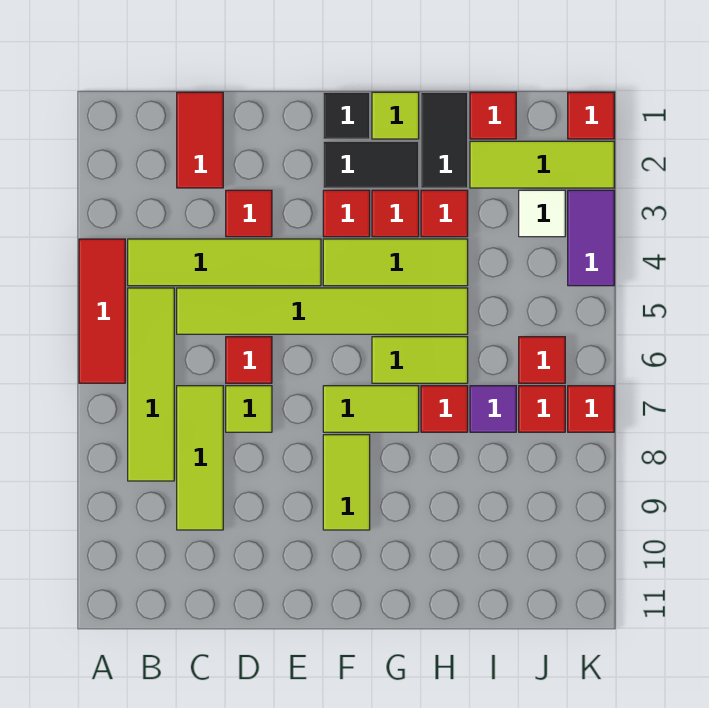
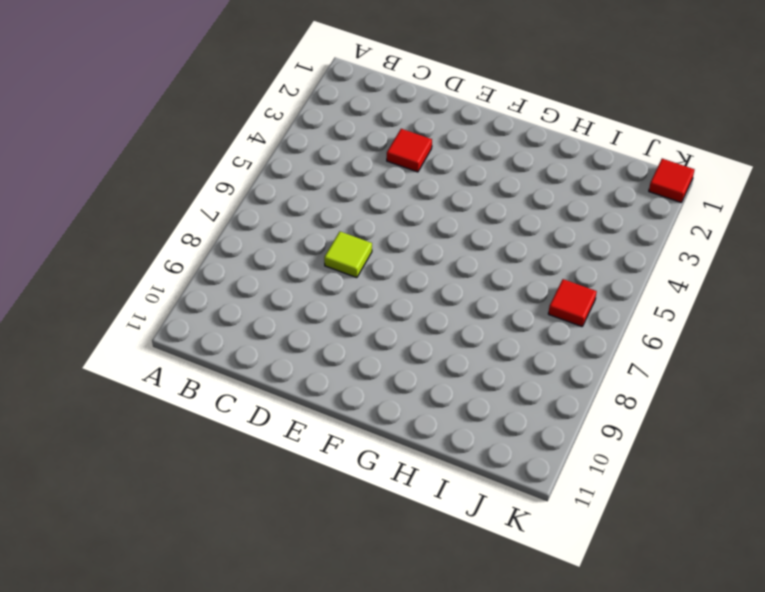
none -> red 1x3 tile [79,239,125,383]
none -> lime 1x4 tile [128,239,321,286]
none -> lime 1x4 tile [128,288,174,481]
none -> red 1x2 tile [177,92,223,188]

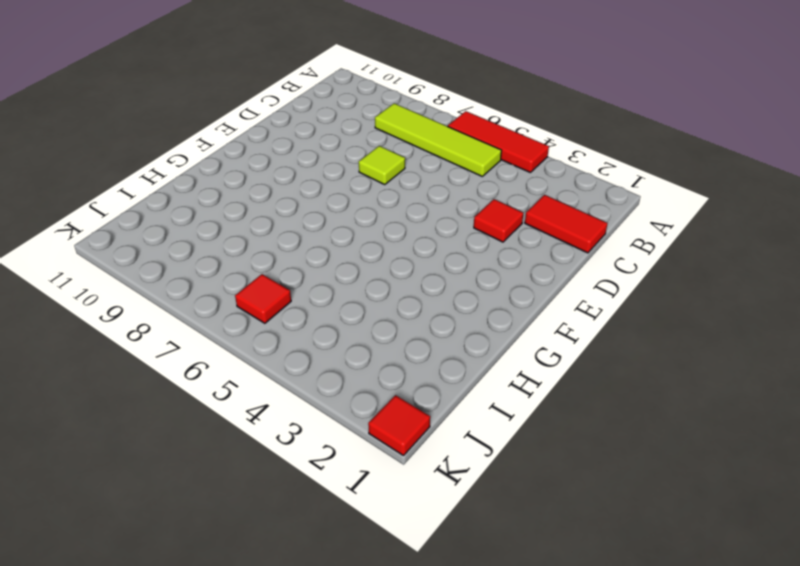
none -> lime 1x4 tile [128,239,321,286]
none -> lime 1x6 tile [177,288,468,334]
none -> lime 1x3 tile [177,386,223,530]
none -> red 1x1 tile [226,337,272,383]

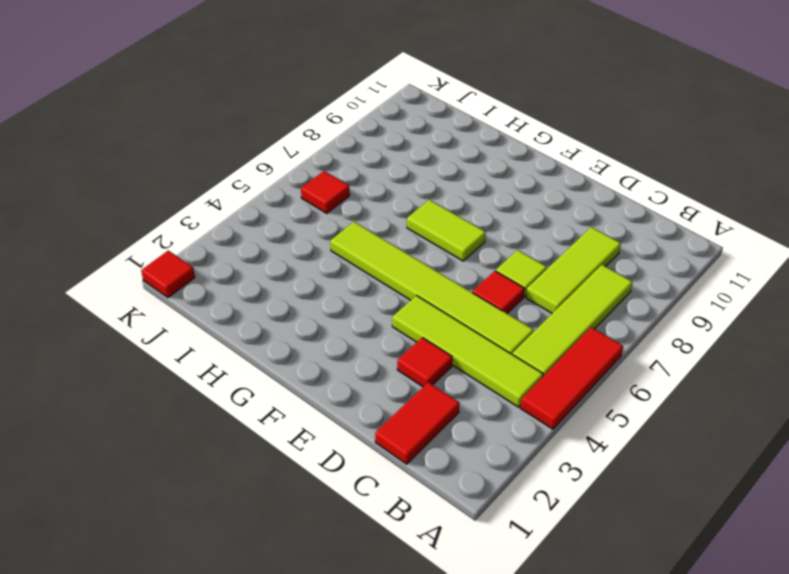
none -> black 1x1 tile [323,92,370,139]
none -> black 1x2 tile [323,141,419,188]
none -> red 1x1 tile [323,190,370,237]
none -> lime 1x3 tile [323,239,468,286]

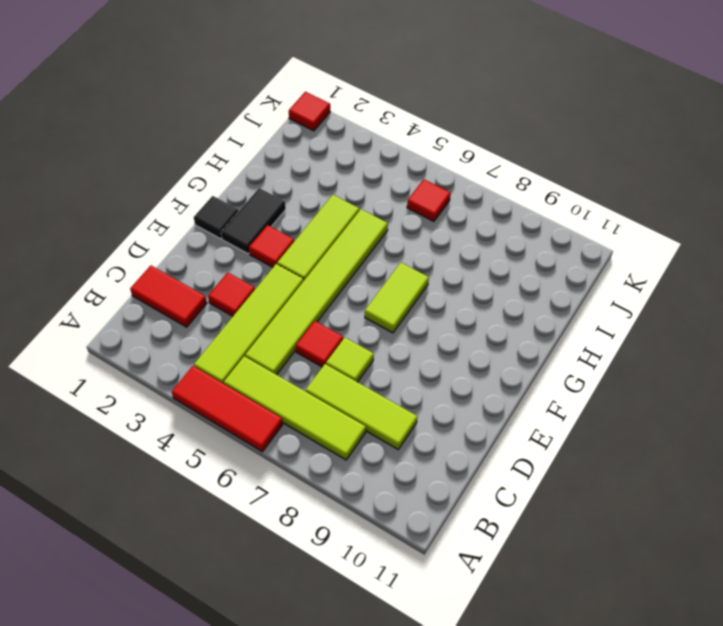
none -> lime 1x2 tile [323,435,370,530]
none -> lime 1x1 tile [372,92,419,139]
none -> red 1x1 tile [372,190,419,237]
none -> lime 1x2 tile [372,337,468,383]

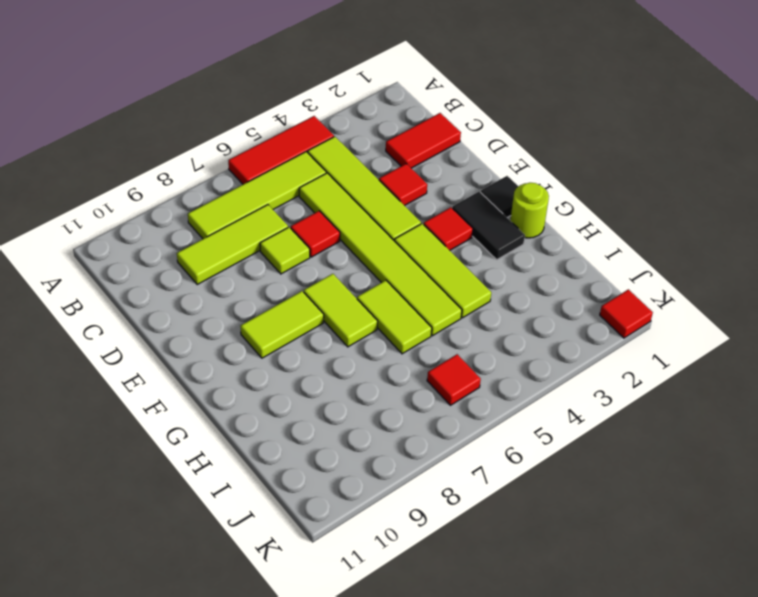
lime 1x1 round brick [510,183,549,238] -> lime 1x1 tile [372,92,419,139]
none -> red 1x1 tile [372,190,419,237]
none -> black 1x2 tile [421,92,468,188]
none -> red 1x1 tile [421,190,468,237]
none -> red 1x1 tile [421,386,468,432]

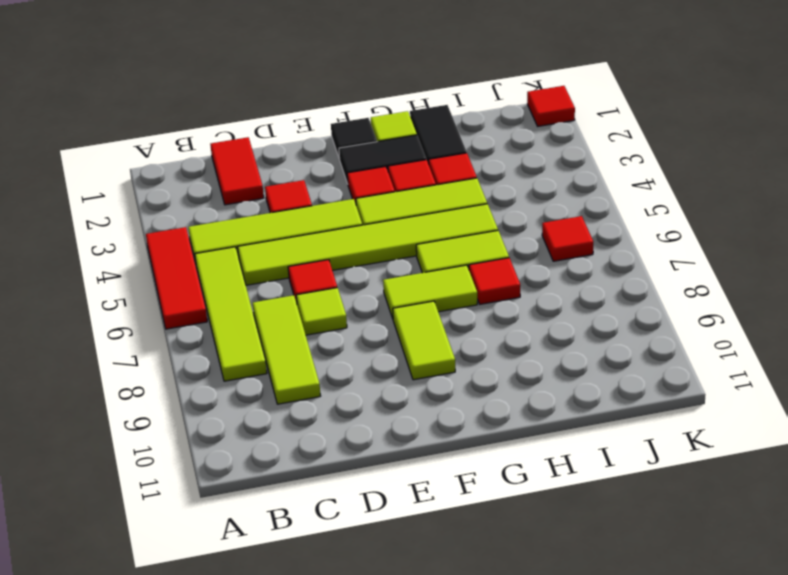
none -> red 1x1 tile [470,92,516,139]
none -> lime 1x3 tile [470,141,614,188]
none -> purple 1x1 tile [470,386,516,432]
none -> white 1x1 tile [519,190,565,237]

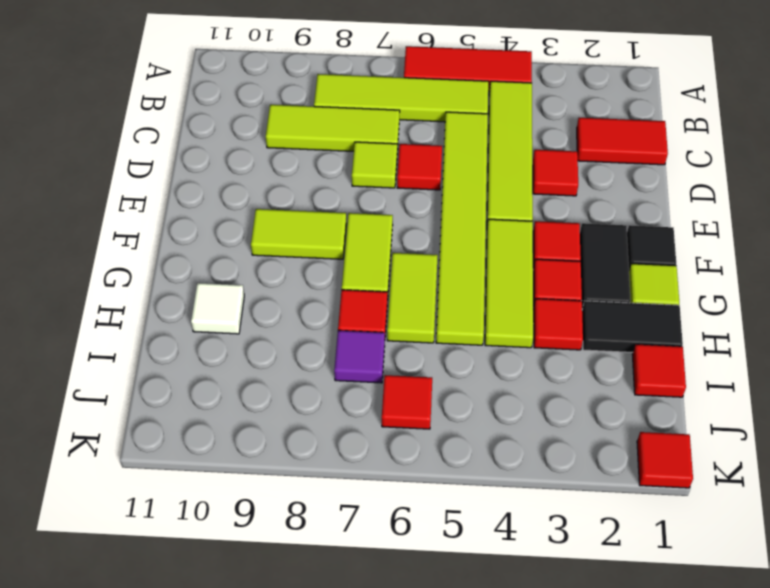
white 1x1 tile [191,283,244,334] -> white 1x1 tile moved to [519,190,565,237]
none -> lime 1x3 tile [470,141,614,188]
none -> red 1x1 tile [519,386,565,432]
none -> purple 1x2 tile [568,190,614,286]
none -> red 1x1 tile [568,386,614,432]

